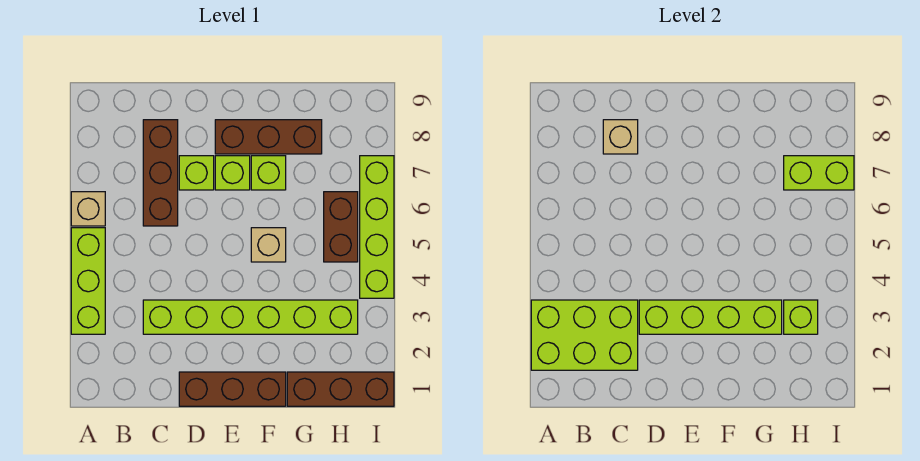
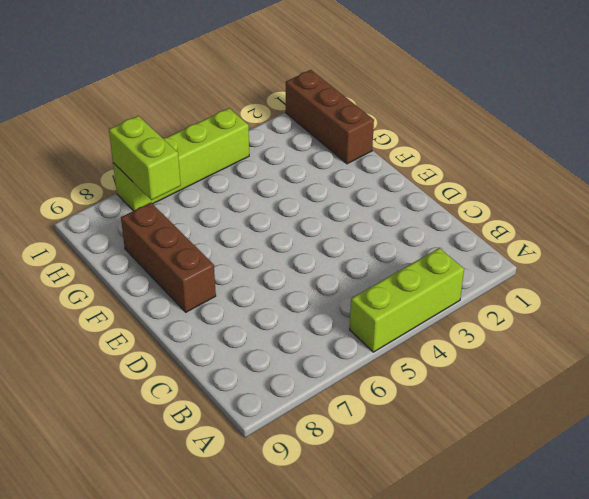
none -> tan 1x1 brick [71,192,105,226]
none -> lime 1x6 brick [143,300,358,334]
none -> brown 1x3 brick [143,120,178,226]

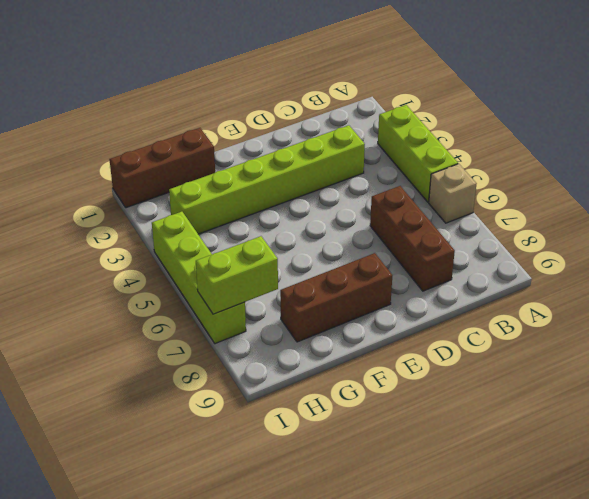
none -> brown 1x3 brick [179,372,286,406]
none -> lime 1x1 brick [179,156,214,190]
none -> lime 1x1 brick [215,156,250,190]

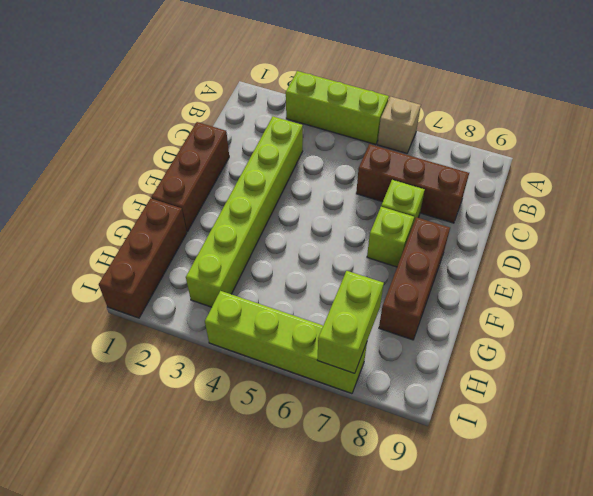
none -> tan 1x1 brick [251,228,286,262]
none -> lime 1x1 brick [251,156,286,190]
none -> brown 1x2 brick [324,192,358,262]

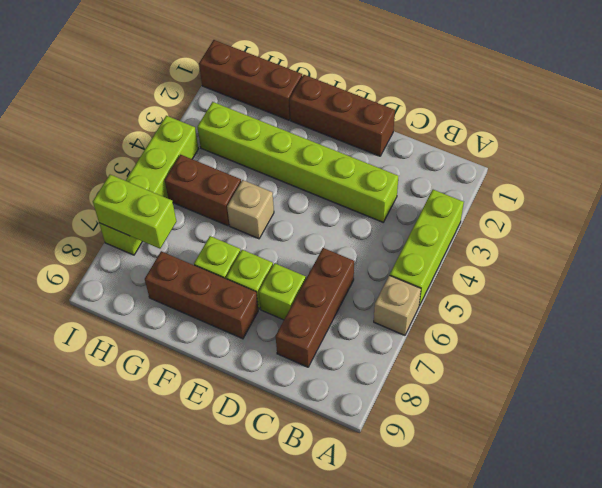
brown 1x2 brick [165,155,241,226] -> brown 1x2 brick turned to [324,192,358,262]
none -> lime 2x3 brick [531,300,638,370]
none -> tan 1x1 brick [603,120,638,154]
none -> lime 1x4 brick [639,300,782,334]

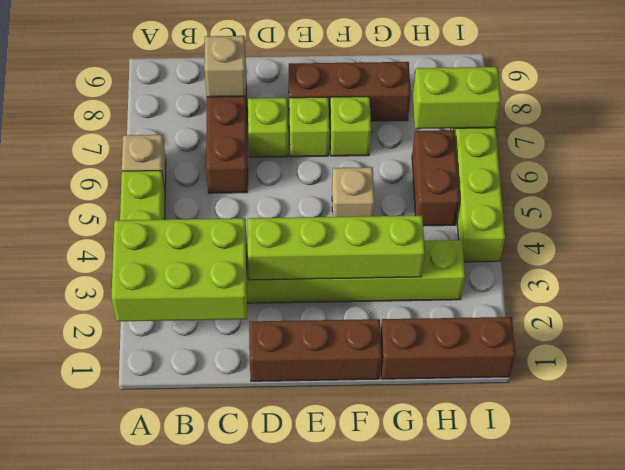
none -> lime 1x1 brick [784,300,818,334]

